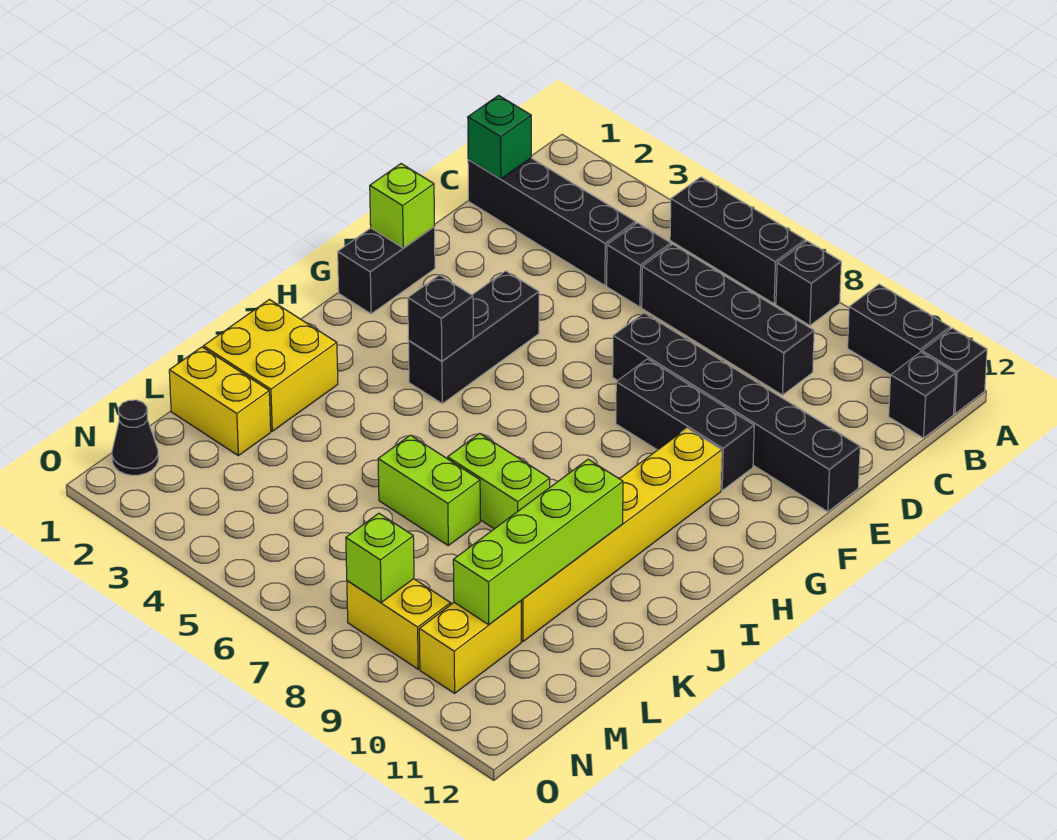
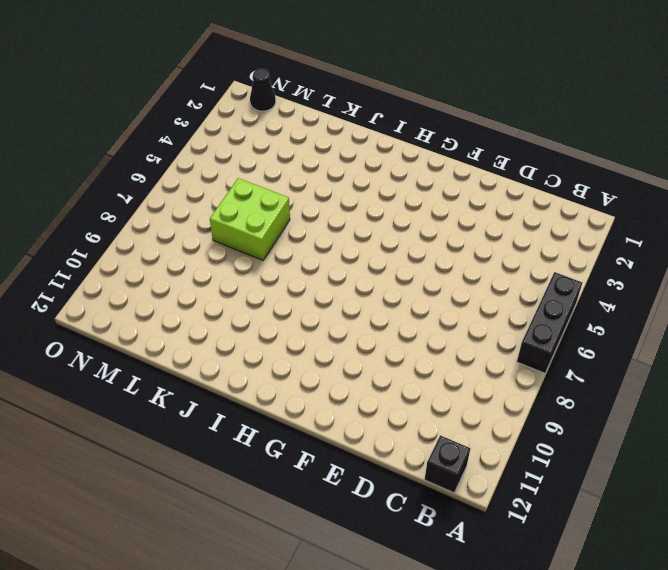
lime 2x2 brick [210,178,290,260] -> lime 1x2 brick [378,435,480,545]
none -> black 1x1 brick [776,241,841,325]
none -> black 1x2 brick [848,284,950,375]
none -> black 1x1 brick [922,328,987,414]

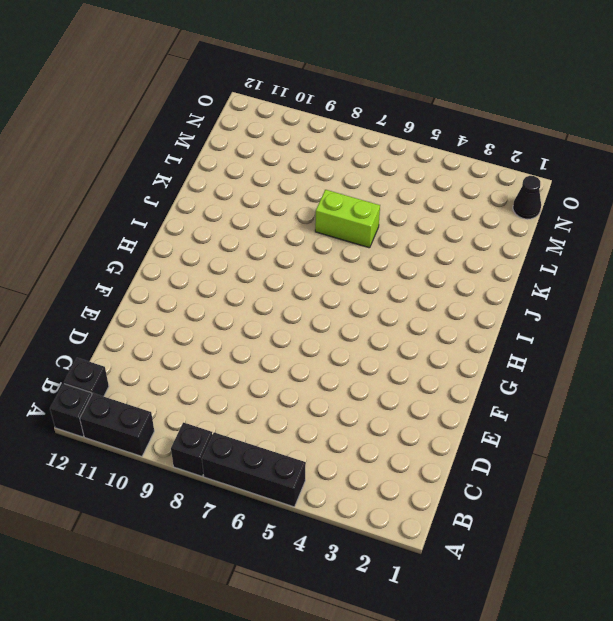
none -> black 1x4 brick [468,158,636,285]
none -> black 1x1 brick [607,223,671,307]
none -> black 1x4 brick [642,244,814,395]

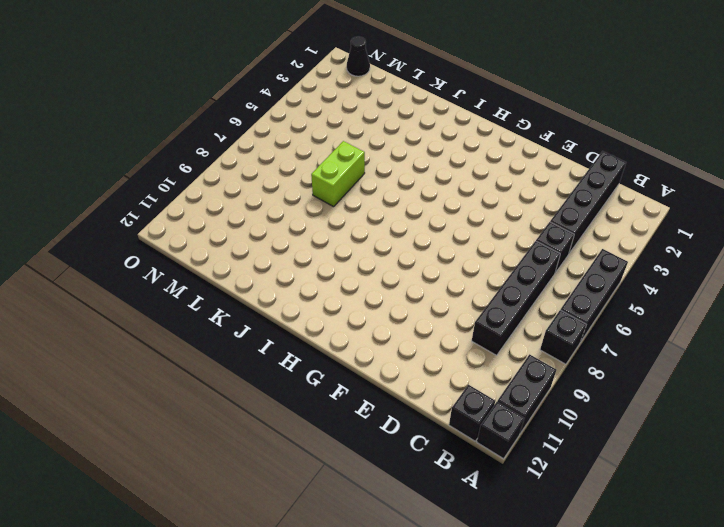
none -> black 1x6 brick [613,313,860,512]
none -> black 1x2 brick [338,227,435,314]
none -> black 1x3 brick [408,271,539,404]

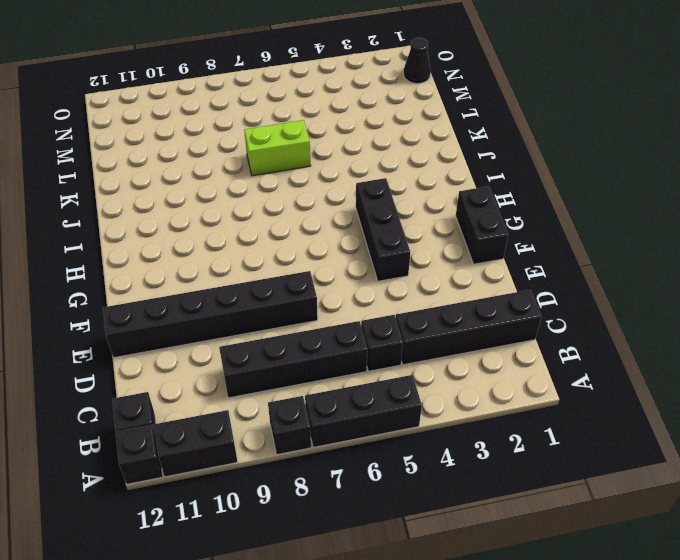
none -> black 1x3 brick [616,359,754,490]
none -> yellow 1x6 brick [521,428,722,642]
none -> yellow 2x2 brick [203,300,338,431]

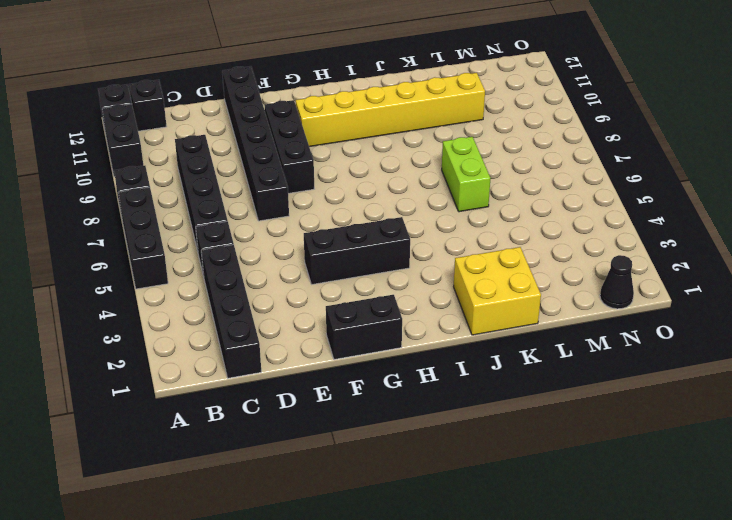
none -> lime 1x2 brick [448,433,550,529]
none -> yellow 1x2 brick [169,347,271,456]
none -> yellow 1x2 brick [419,601,521,693]

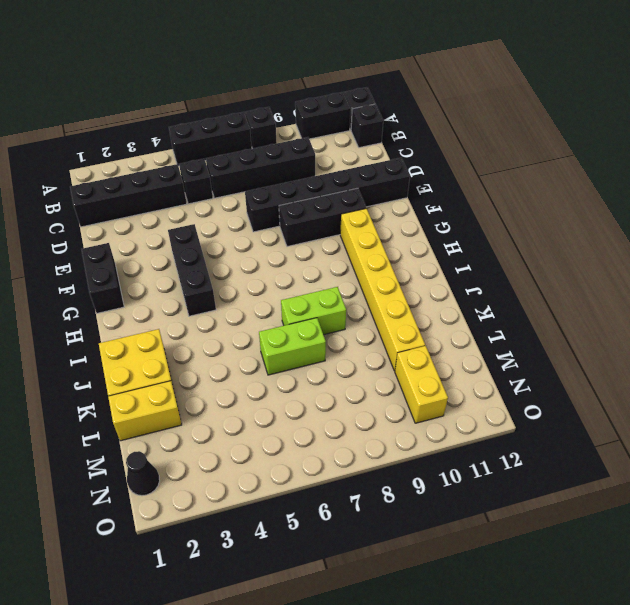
none -> yellow 1x2 brick [347,579,450,669]
none -> green 1x1 brick [468,95,531,179]
none -> lime 1x1 brick [370,164,434,248]

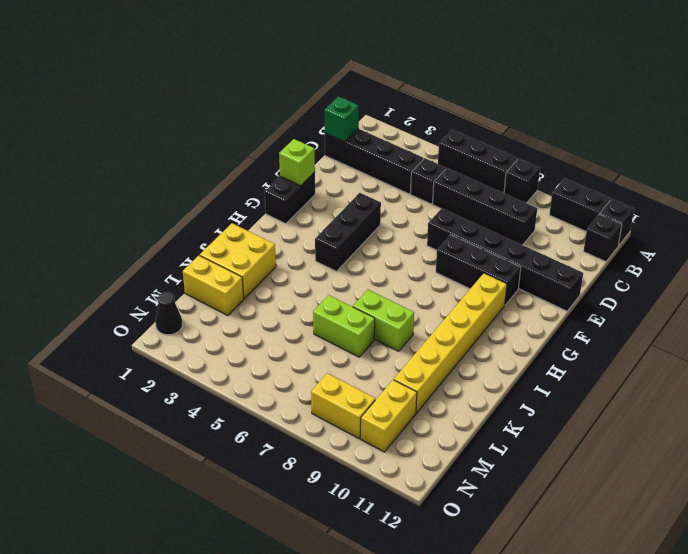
none -> black 1x1 brick [408,275,473,361]
none -> lime 1x4 brick [453,459,623,625]
none -> lime 1x1 brick [346,513,414,602]

